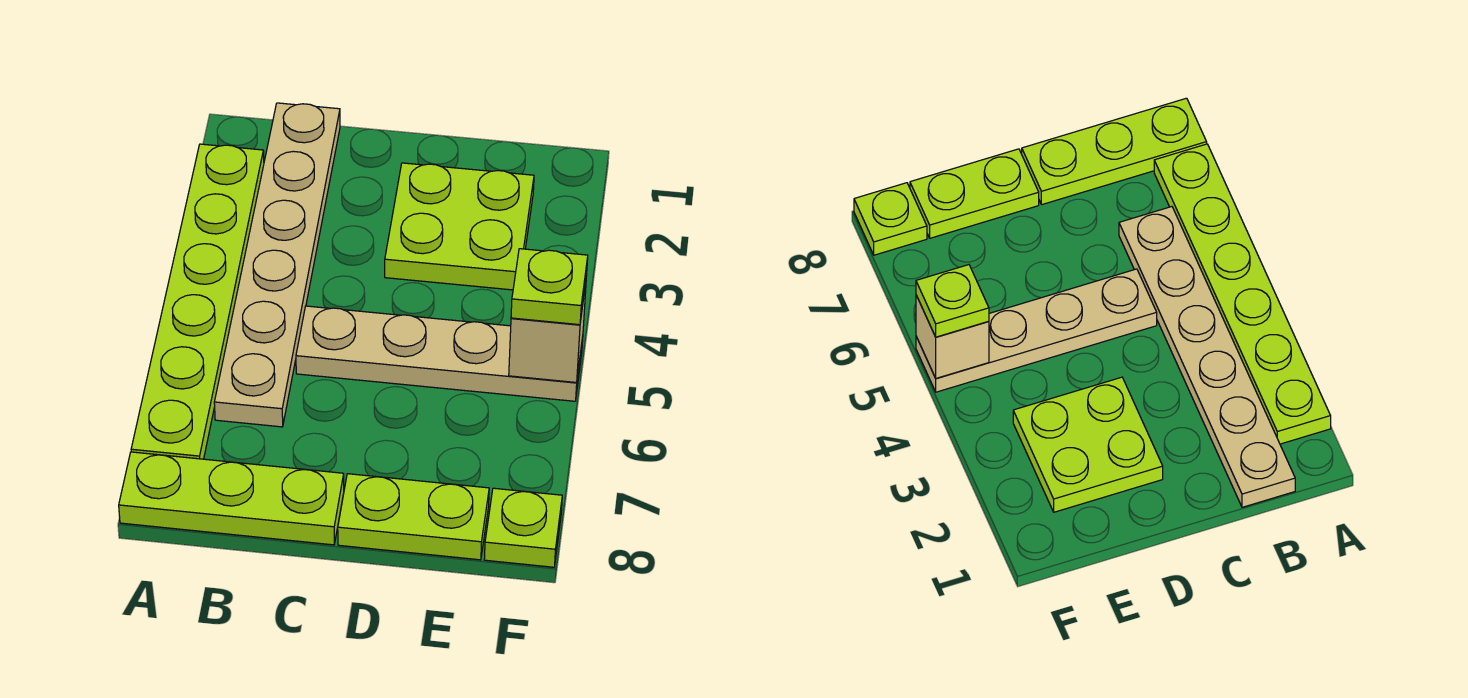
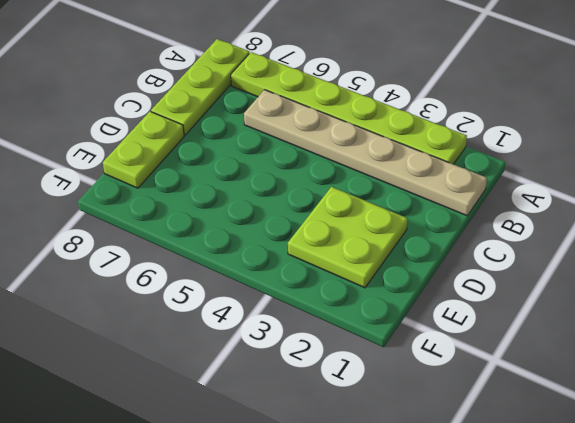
none -> tan 1x4 plate [296,306,583,401]
none -> lime 1x1 plate [484,488,562,567]

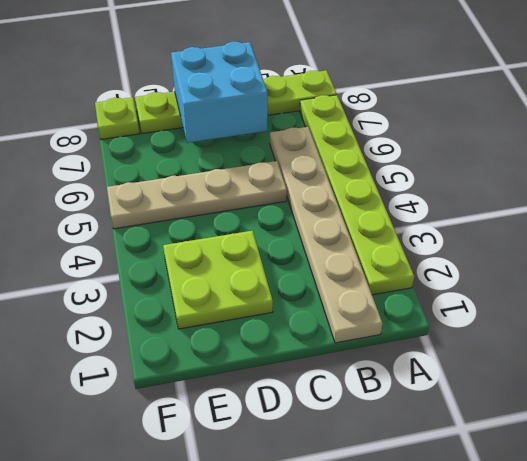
cyan 2x2 brick [171,42,268,143] -> none
none -> tan 1x1 brick [509,283,586,383]
none -> lime 1x1 plate [511,249,588,325]

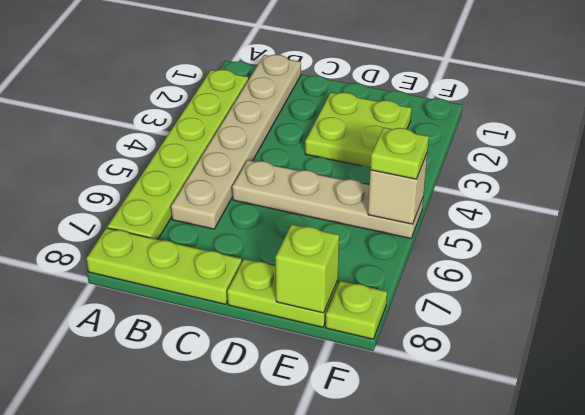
lime 1x1 brick [276,225,339,313] -> none

